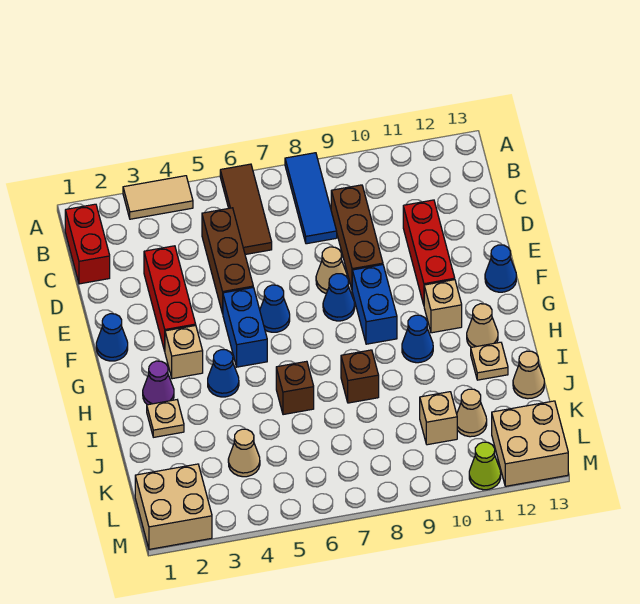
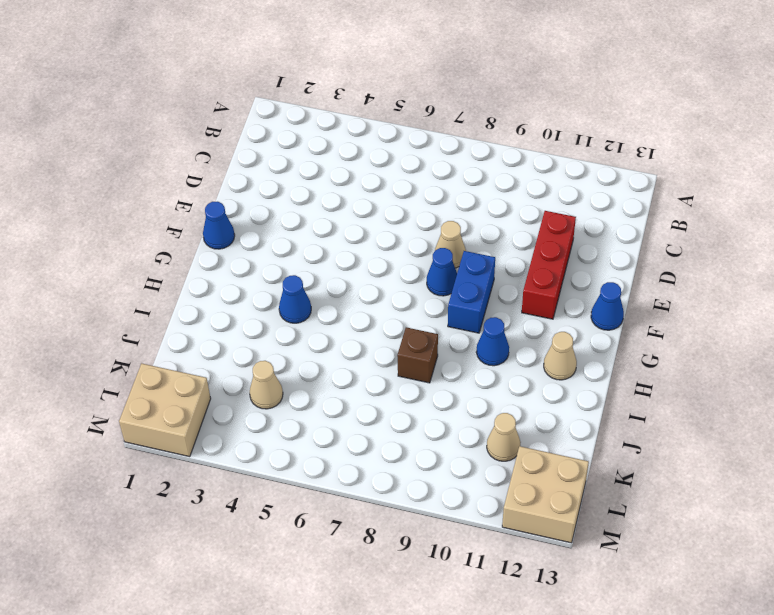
none -> tan 1x2 tile [123,176,193,219]
none -> brown 1x3 tile [220,164,272,254]
none -> blue 1x3 tile [285,153,337,244]
none -> red 1x2 brick [65,204,110,284]

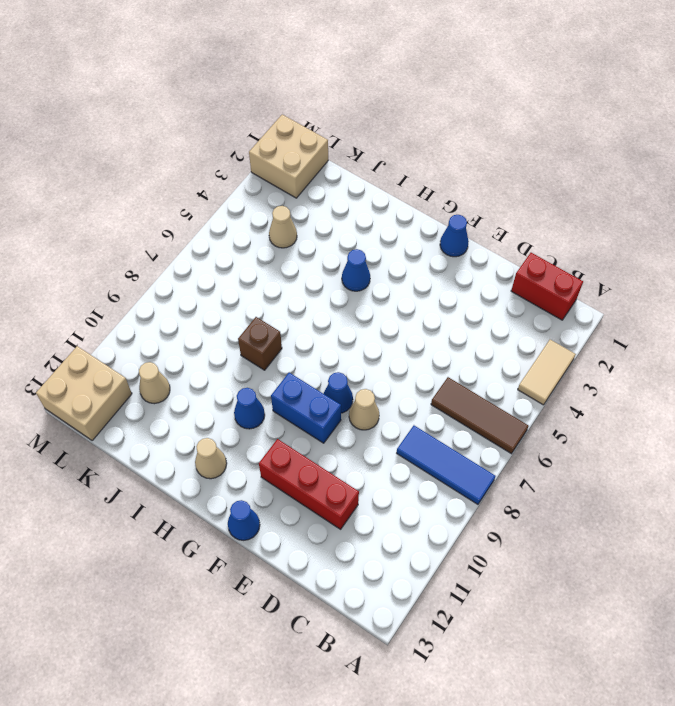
none -> brown 1x3 brick [202,208,253,314]
none -> brown 1x3 brick [331,185,383,289]
none -> red 1x3 brick [144,246,196,351]
none -> blue 1x2 brick [223,288,267,367]

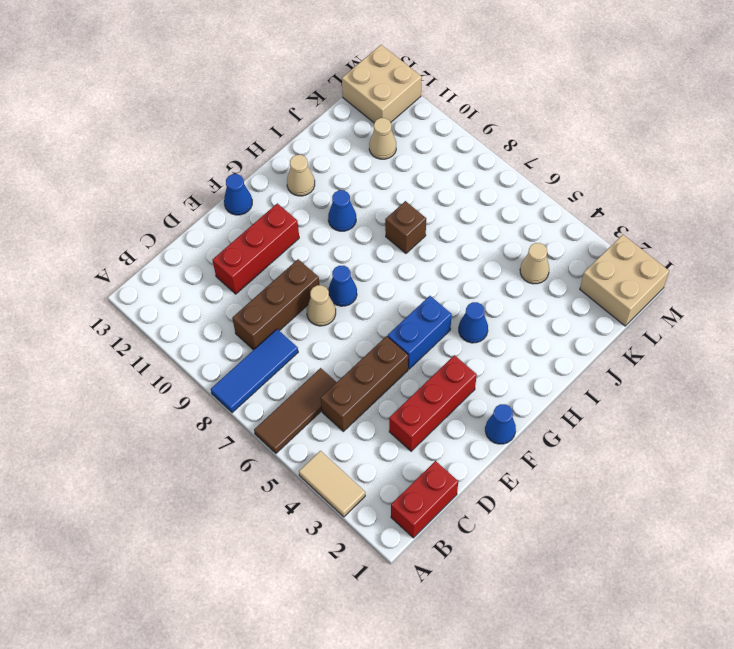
none -> blue 1x1 cone [260,285,290,332]
none -> blue 1x2 brick [352,265,397,344]
none -> tan 1x1 brick [165,326,203,379]
none -> tan 1x1 brick [424,280,462,333]

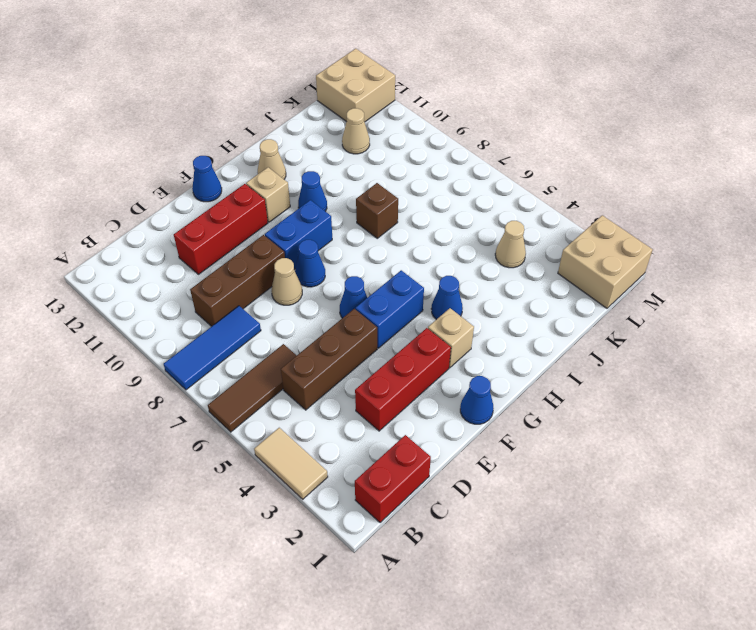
none -> purple 1x1 cone [143,361,174,405]
none -> tan 1x1 plate [147,400,184,437]
none -> brown 1x1 brick [276,361,314,415]
none -> tan 1x1 plate [471,342,508,380]

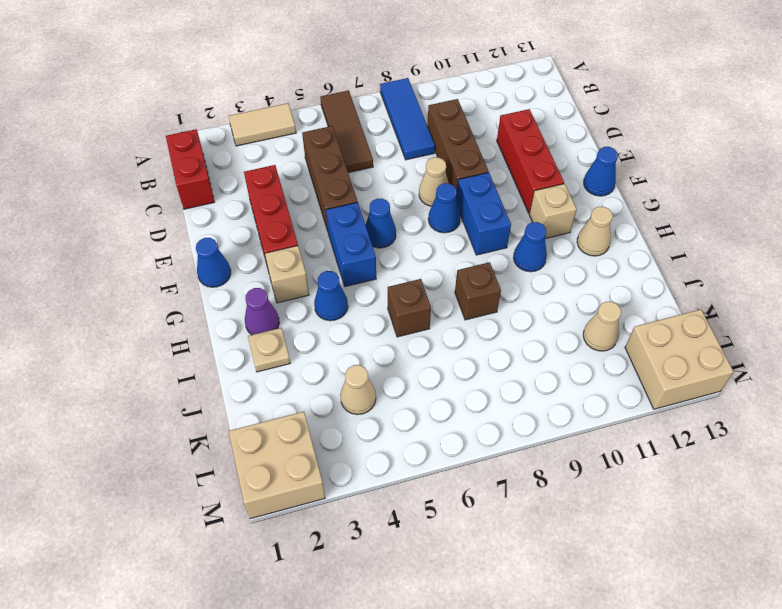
none -> tan 1x1 plate [471,342,508,380]
none -> tan 1x1 cone [513,351,544,399]
none -> tan 1x1 brick [420,392,457,445]
none -> lime 1x1 cone [469,442,501,490]

